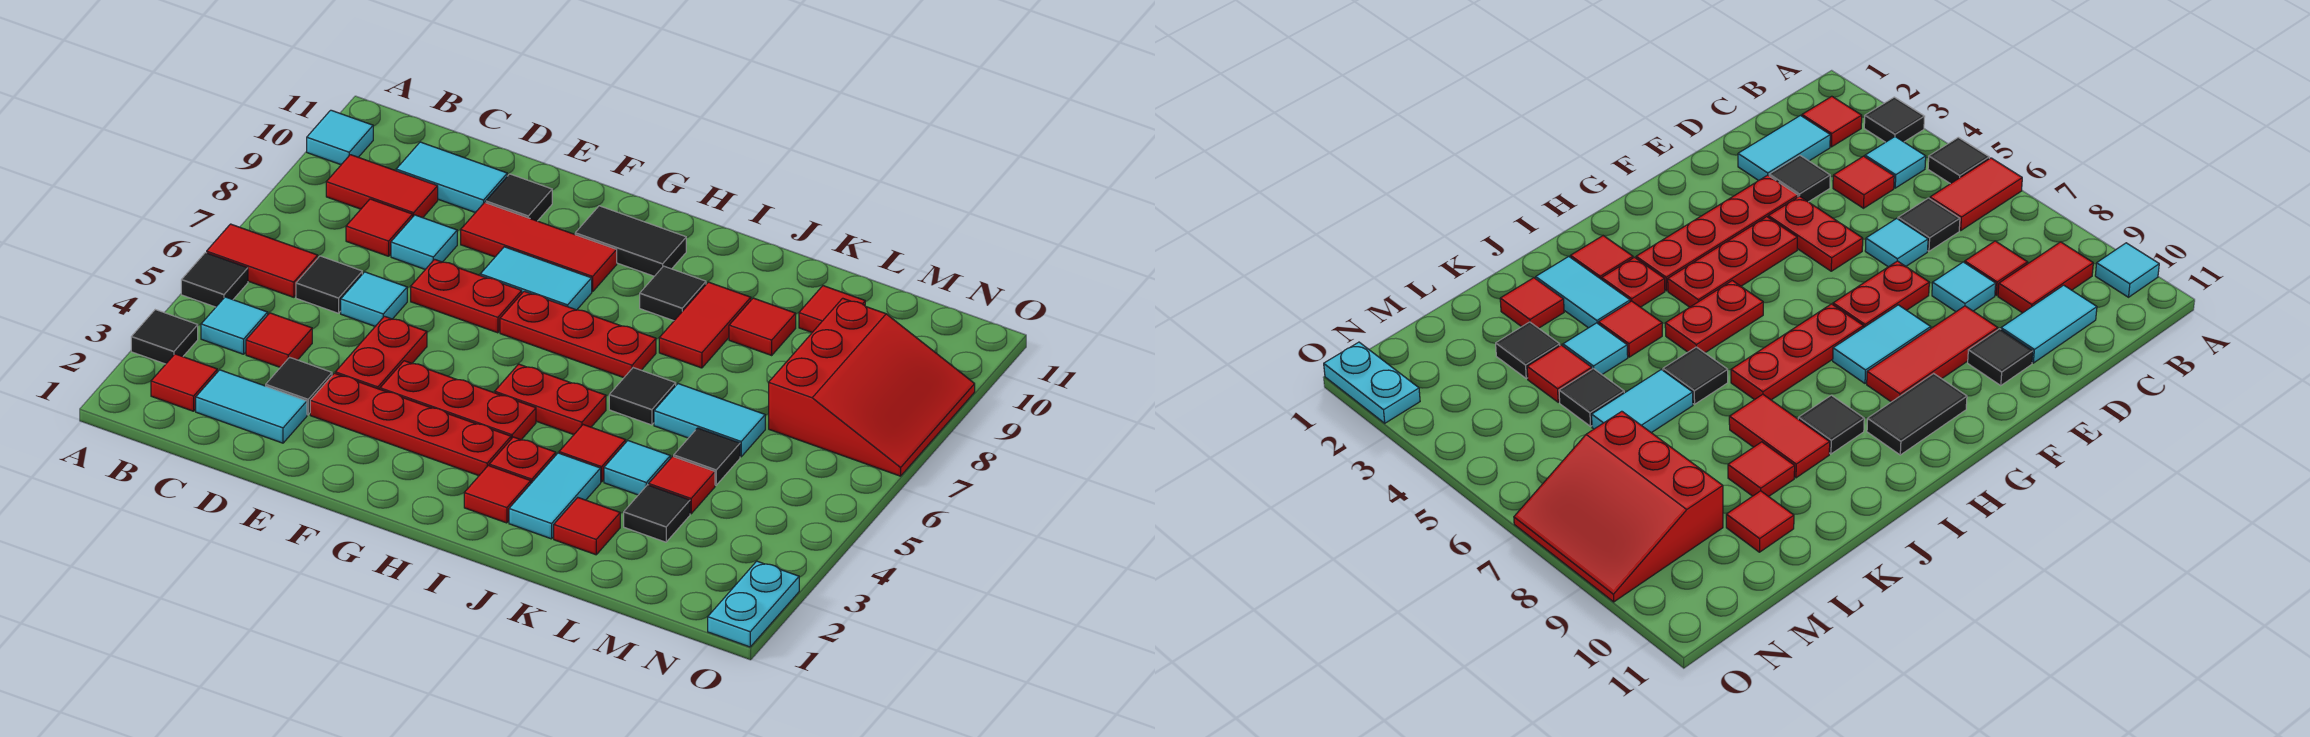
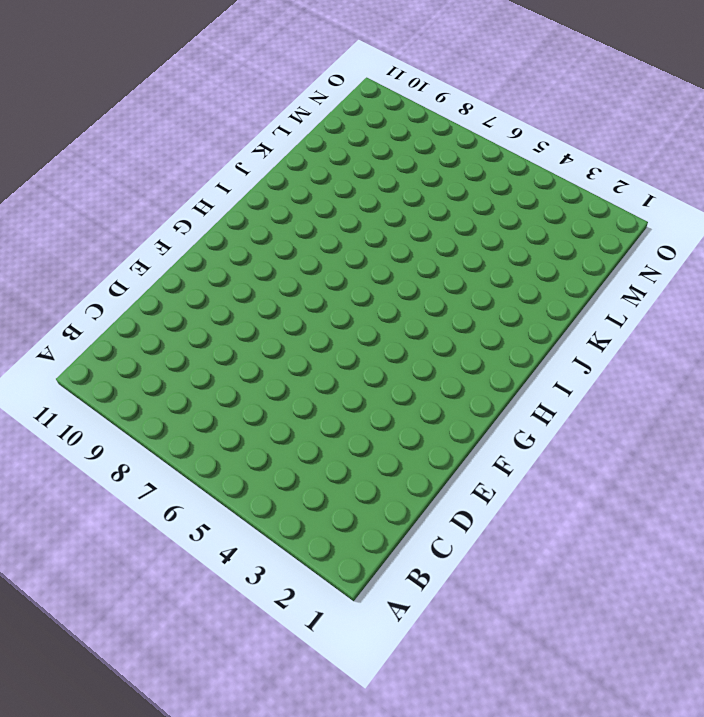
none -> black 1x1 tile [131,310,198,364]
none -> black 1x1 tile [181,253,248,307]
none -> red 1x2 tile [207,224,318,297]
none -> cyan 1x1 tile [307,110,373,165]

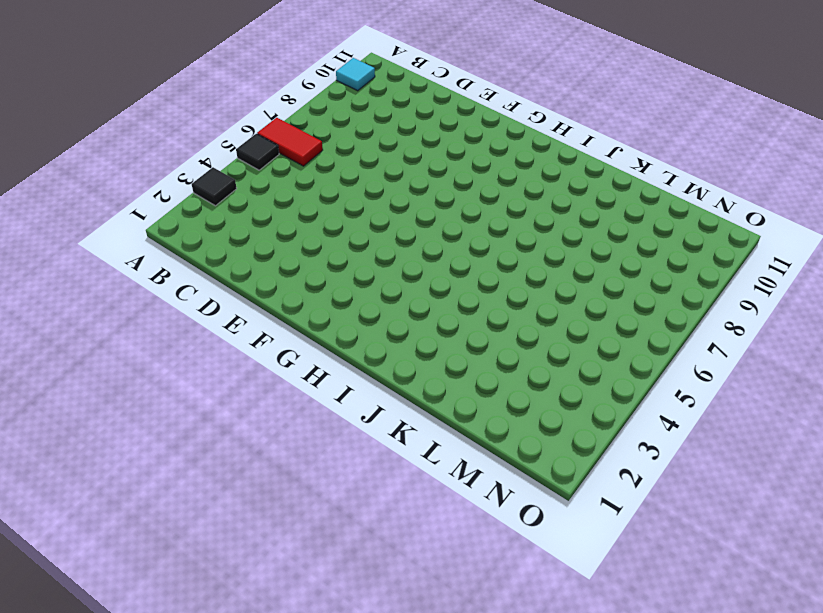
none -> red 1x1 tile [151,354,217,411]
none -> cyan 1x1 tile [201,297,268,354]
none -> red 1x2 tile [326,155,438,218]
none -> cyan 1x2 tile [196,370,307,443]

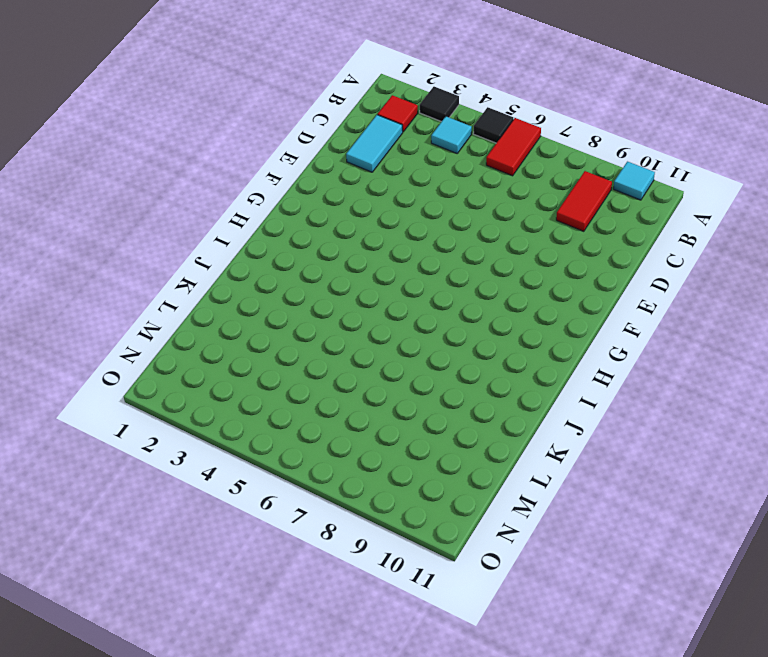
none -> red 1x1 tile [246,313,312,367]
none -> black 1x1 tile [296,256,362,313]
none -> red 1x1 tile [346,199,413,256]
none -> cyan 1x2 tile [396,142,507,213]

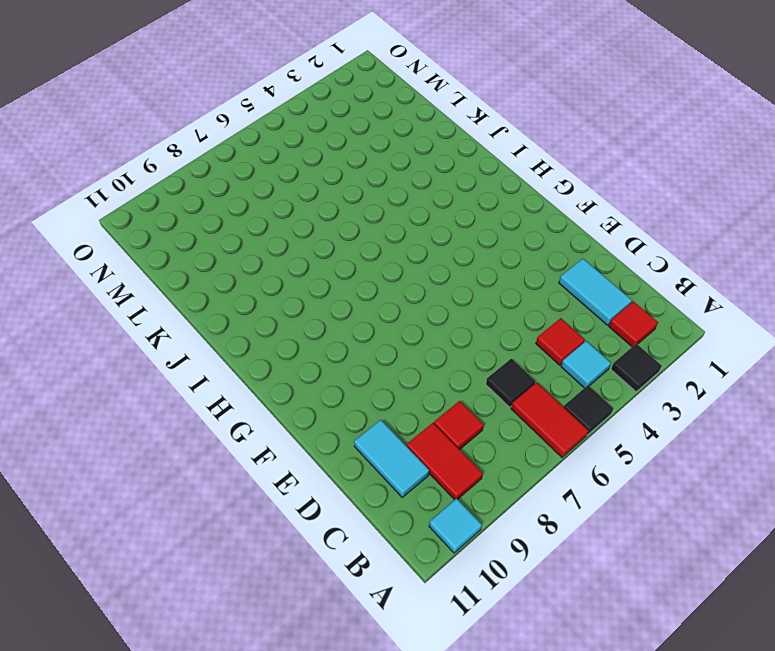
none -> black 1x1 tile [266,357,332,415]
none -> cyan 1x1 tile [341,272,407,326]
none -> cyan 1x1 tile [391,215,457,269]
none -> red 1x4 plate [310,373,511,476]

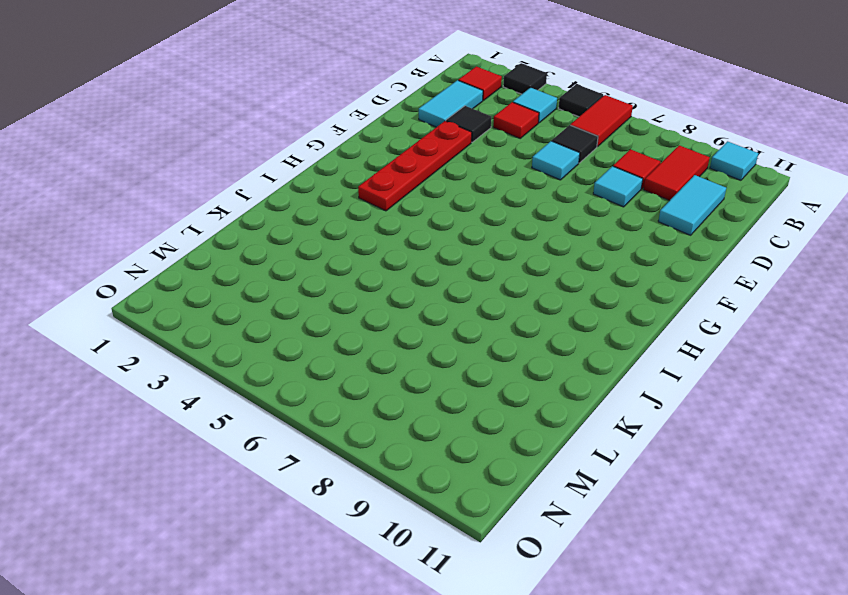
none -> red 1x2 plate [335,316,427,389]
none -> red 1x2 plate [411,259,522,333]
none -> red 1x3 tile [461,202,617,292]
none -> black 1x1 tile [486,174,552,221]

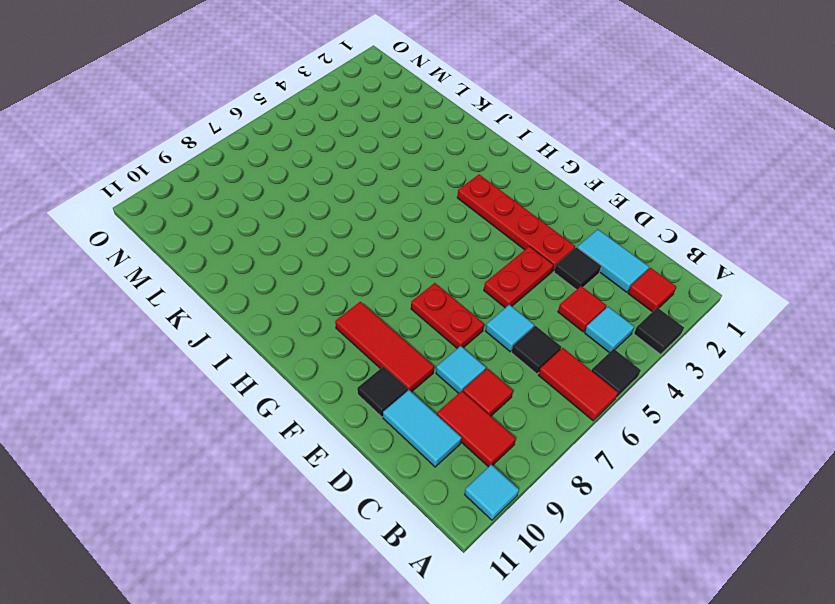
none -> red 1x3 plate [380,361,536,440]
none -> cyan 1x2 tile [480,247,592,310]
none -> red 1x3 plate [500,291,656,378]
none -> black 1x2 tile [575,206,686,276]

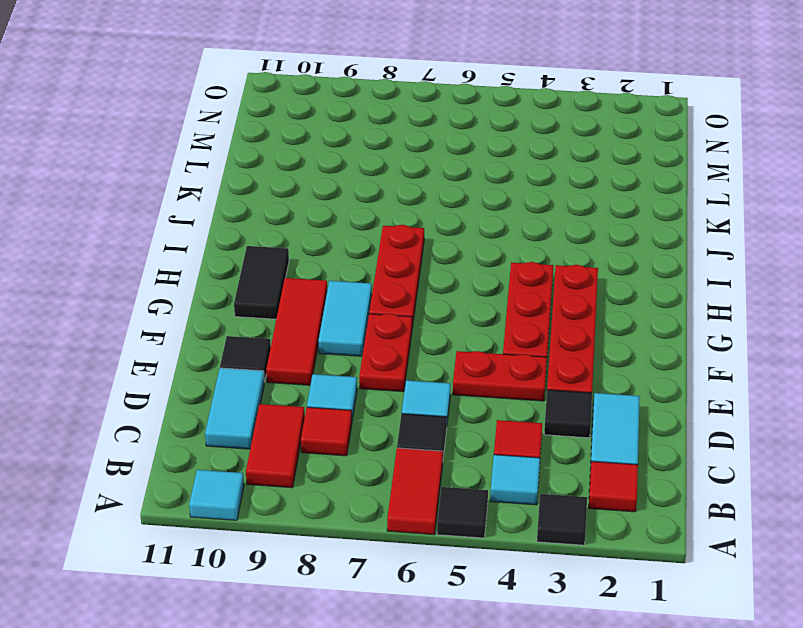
none -> red 1x2 plate [495,364,606,435]
none -> red 1x1 tile [464,466,531,523]
none -> red 1x1 plate [489,437,556,483]
none -> black 1x1 tile [640,266,706,321]

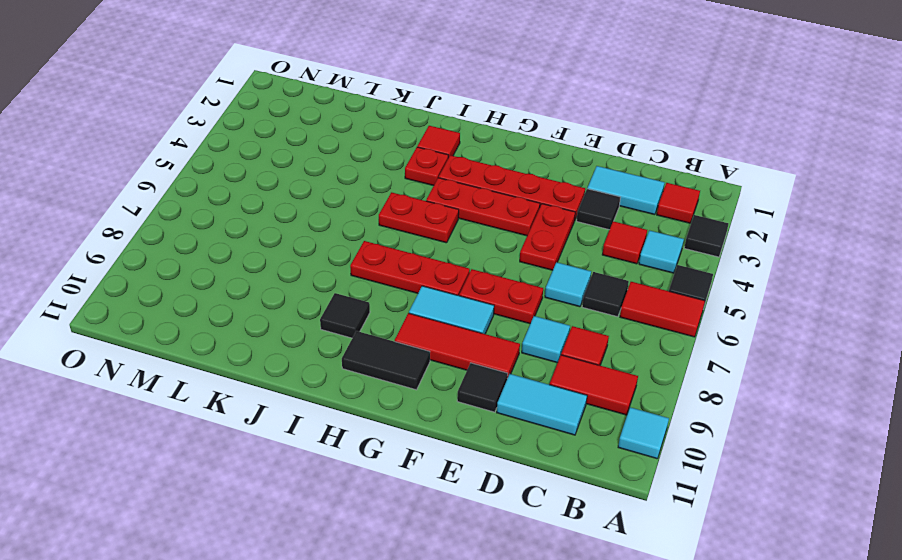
none -> cyan 1x2 tile [509,453,601,539]
none -> red 1x1 tile [559,425,626,482]
none -> black 1x1 tile [609,368,676,425]
none -> red 1x2 tile [659,282,751,368]

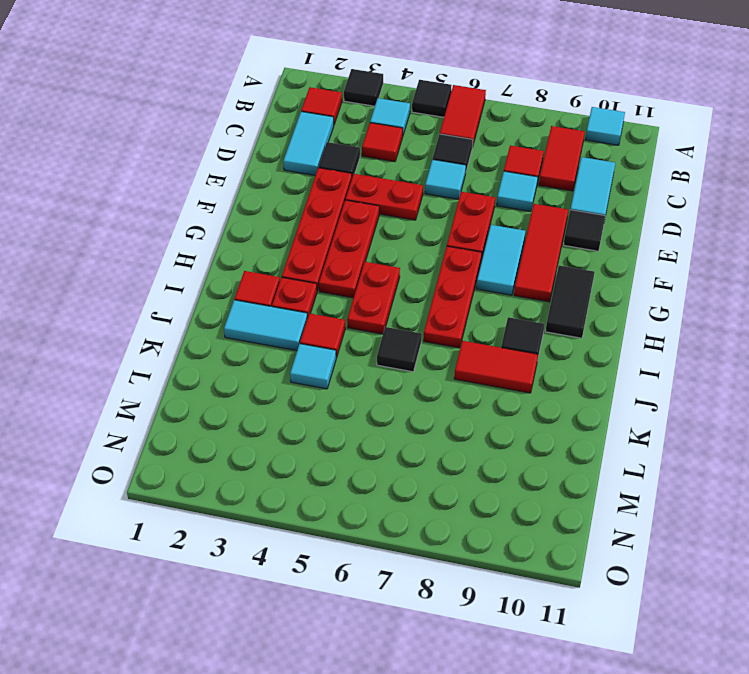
none -> red 1x1 tile [554,498,620,555]
none -> cyan 1x2 tile [654,384,765,457]
none -> red 1x1 tile [729,298,796,355]
none -> black 1x1 tile [624,485,690,542]

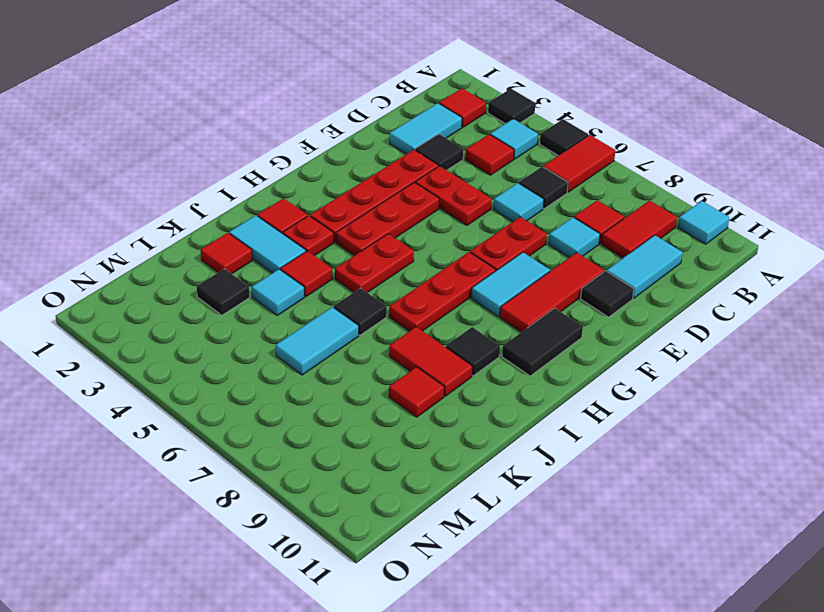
none -> red 1x1 tile [649,456,715,514]
none -> black 1x1 tile [674,428,740,485]
none -> red 1x1 tile [799,286,865,332]
none -> red 3x3 slope [769,298,975,476]

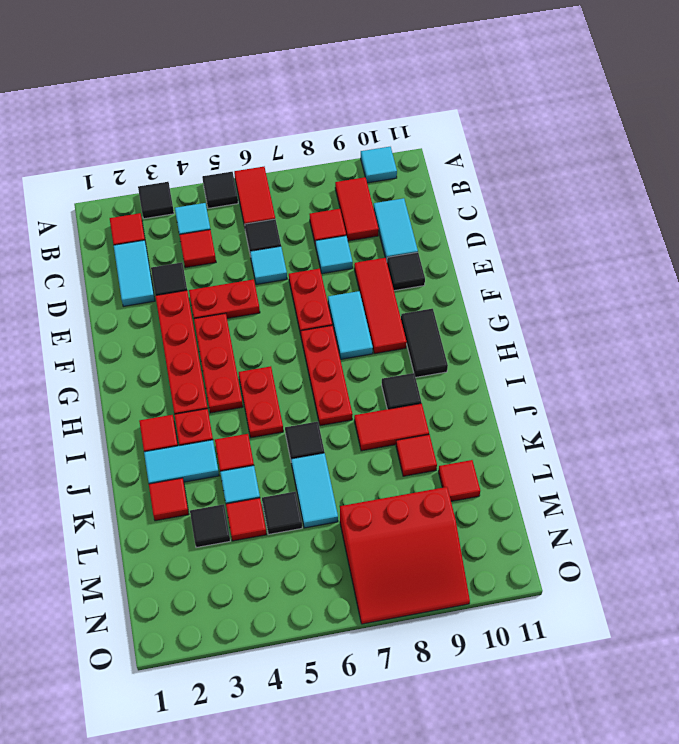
none -> cyan 1x2 plate [708,561,799,647]

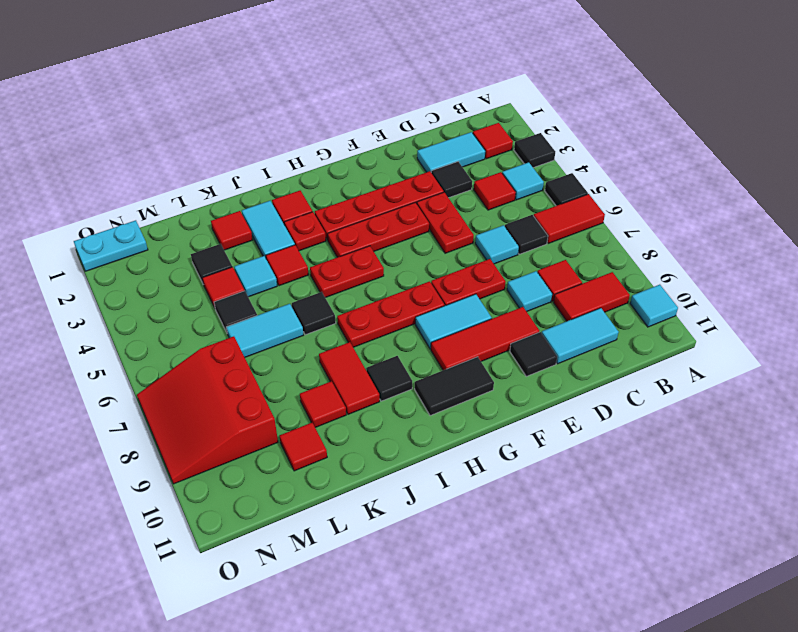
cyan 1x2 plate [74,220,148,271] -> cyan 1x2 plate turned to [708,561,799,647]

